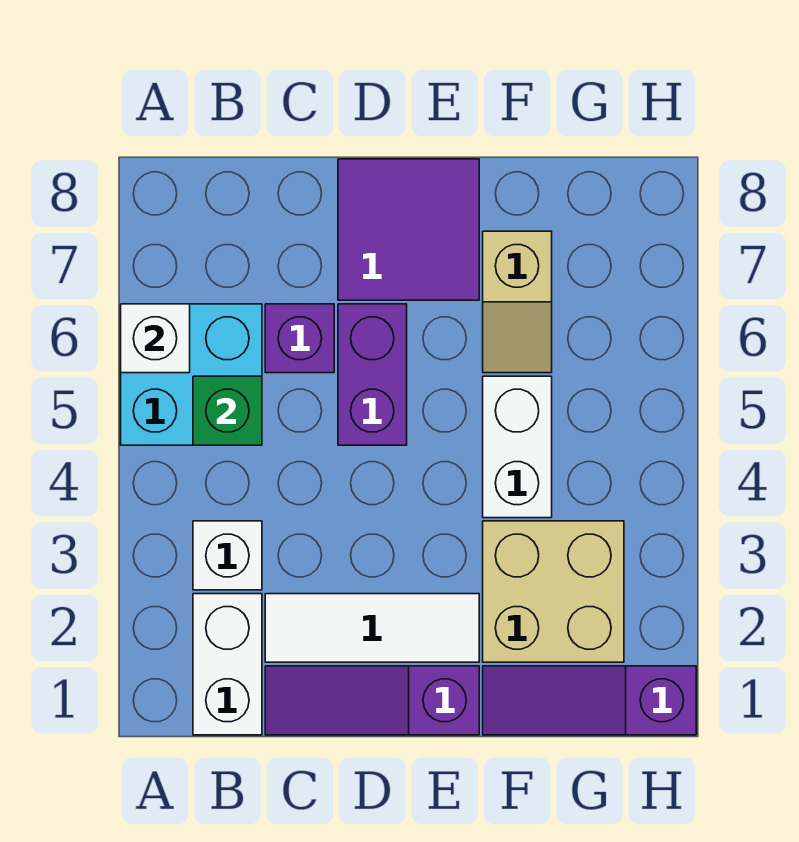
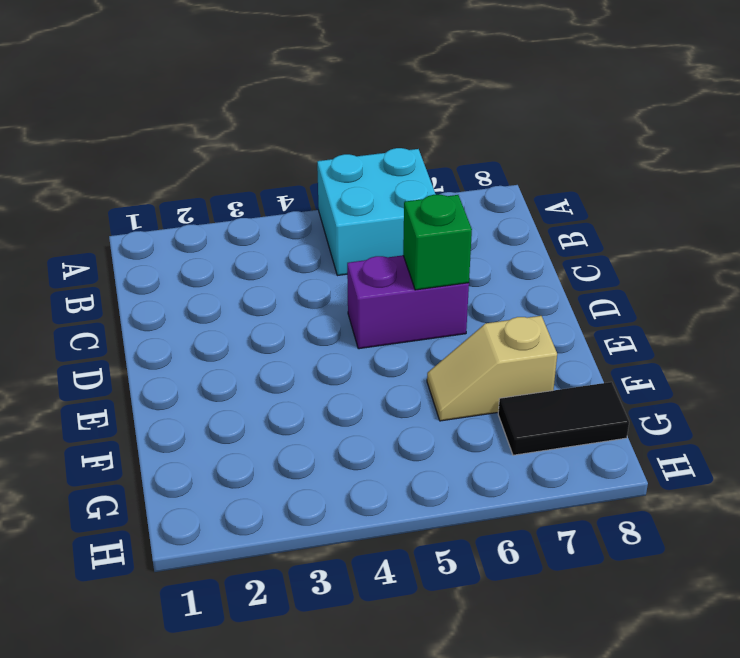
green 1x1 brick [403,195,472,290] -> green 1x1 brick moved to [193,376,262,445]
black 1x2 tile [498,382,629,455] -> none
none -> white 1x2 brick [193,594,262,735]
none -> white 1x1 brick [193,521,262,590]
none -> purple 1x3 slope [265,666,479,735]

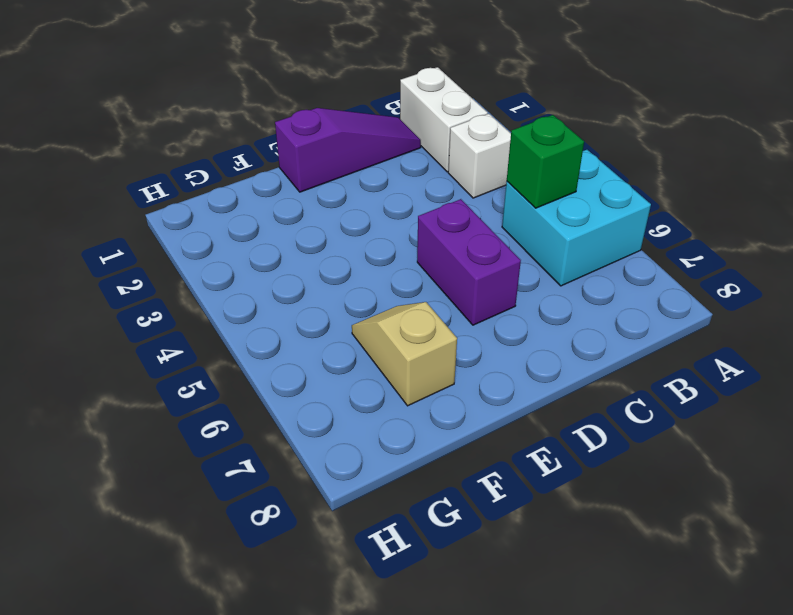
none -> white 1x3 tile [265,594,479,662]
none -> purple 1x1 brick [265,304,334,373]
none -> purple 2x2 tile [338,159,479,300]

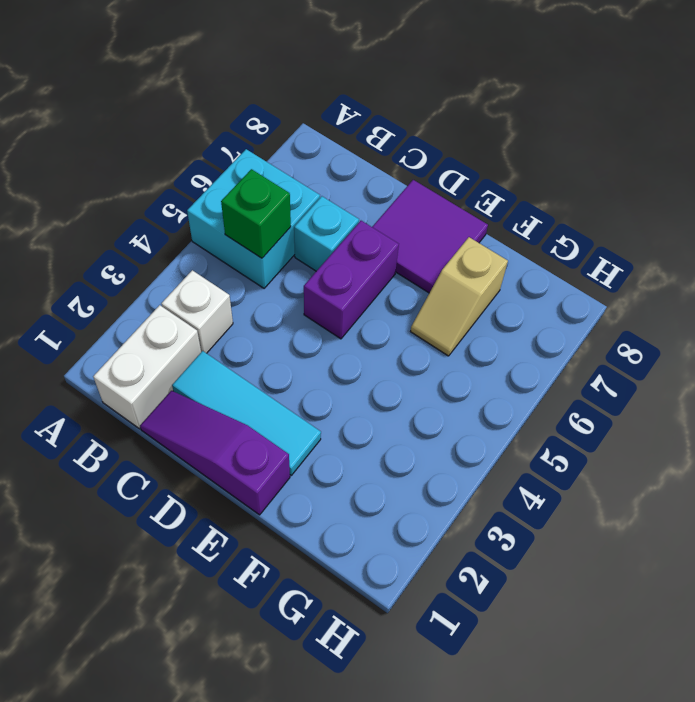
cyan 1x3 tile [172,351,321,475] -> white 1x3 tile [265,594,479,662]
cyan 1x1 brick [294,196,359,271] -> purple 1x1 brick [265,304,334,373]
none -> purple 1x3 slope [483,666,696,735]
none -> tan 2x2 brick [483,521,624,662]
none -> white 1x2 brick [483,376,552,518]

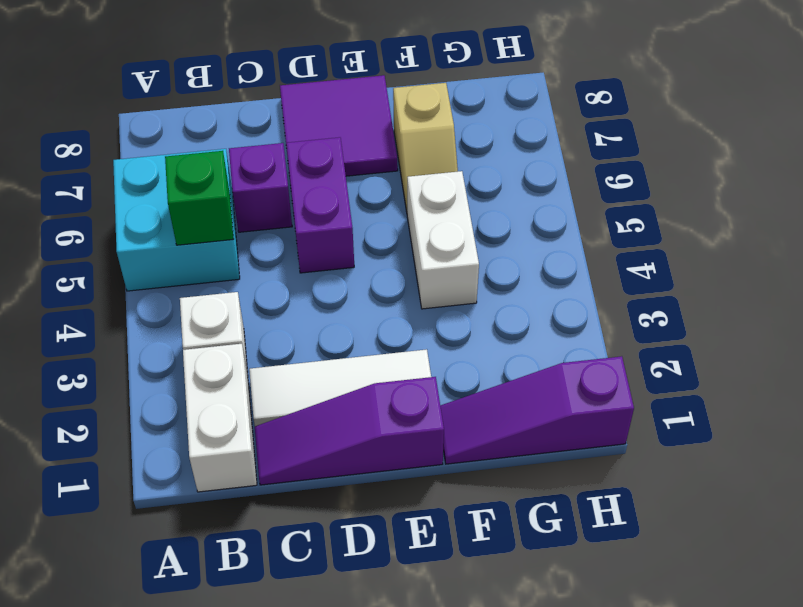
none -> tan 2x2 brick [483,521,624,662]
none -> white 1x1 brick [121,304,190,373]

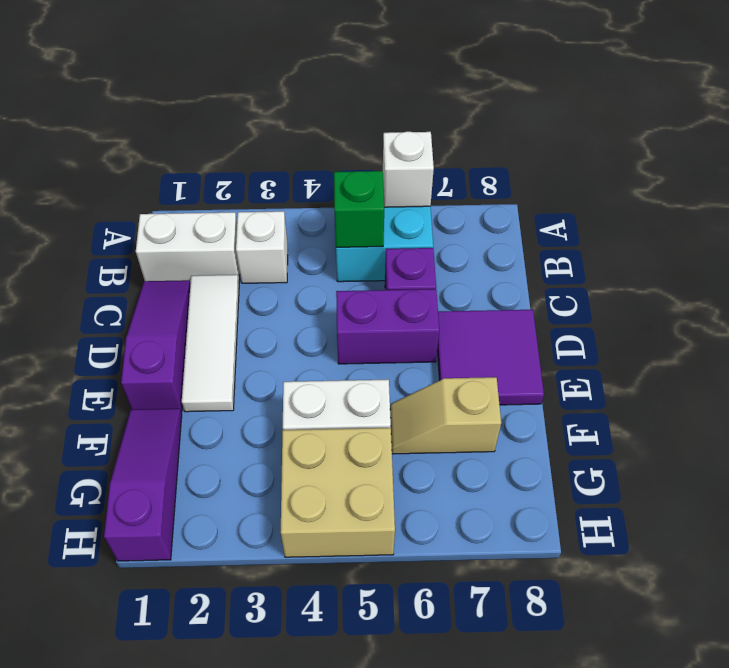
tan 2x2 brick [281,428,395,557] -> tan 2x2 brick moved to [483,521,624,662]

